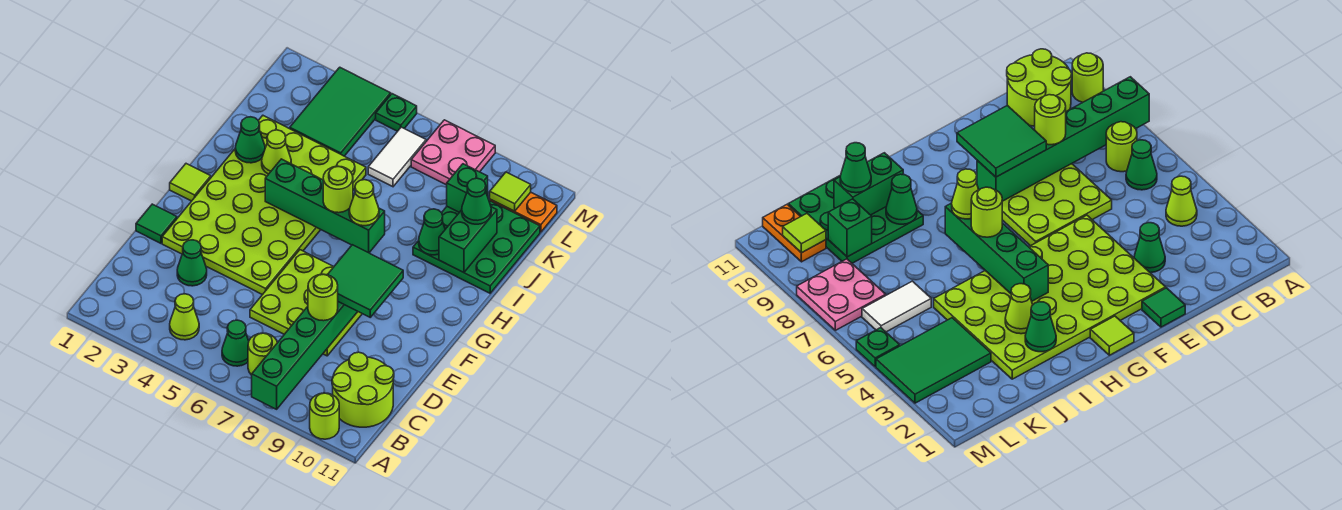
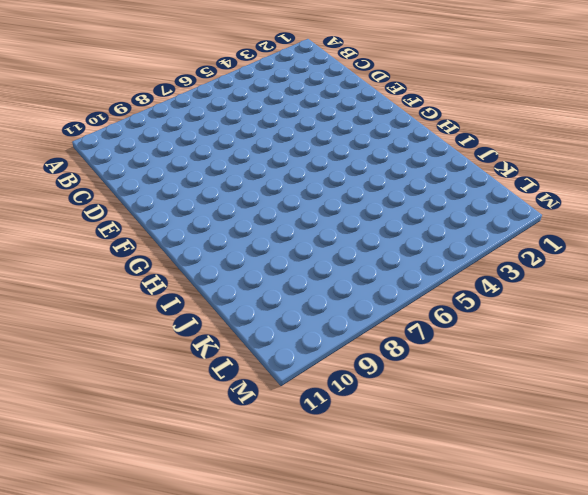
none -> lime 1x1 round brick [310,393,339,439]
none -> lime 1x1 cone [170,294,199,340]
none -> green 1x1 cone [222,320,249,366]

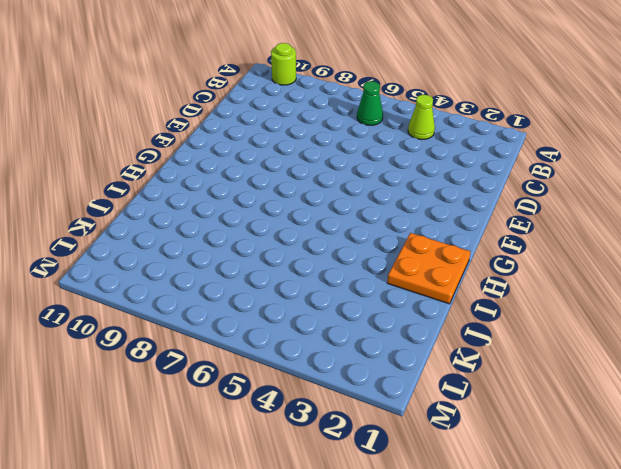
orange 2x2 plate [387,233,471,304] -> lime 4x6 plate [162,116,366,295]
none -> lime 1x1 round brick [248,333,277,375]
none -> lime 2x2 round brick [332,352,394,427]
none -> green 1x1 cone [177,240,207,286]

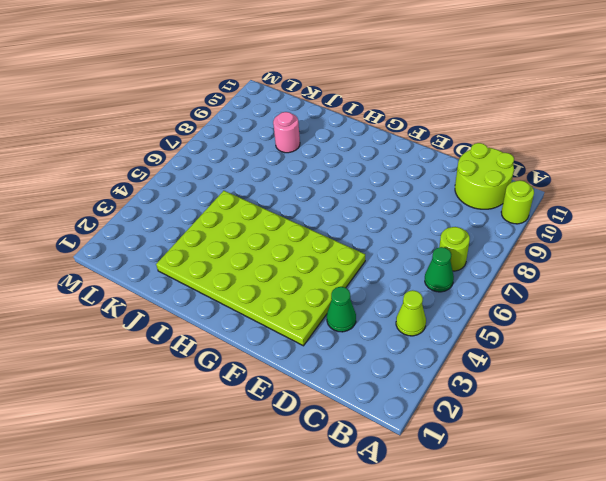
pink 1x1 round brick [273,112,300,153] -> green 3x3 plate [413,200,540,293]
none -> lime 3x3 plate [250,250,362,356]
none -> green 1x1 tile [136,204,177,243]
none -> lime 1x1 tile [170,164,211,201]

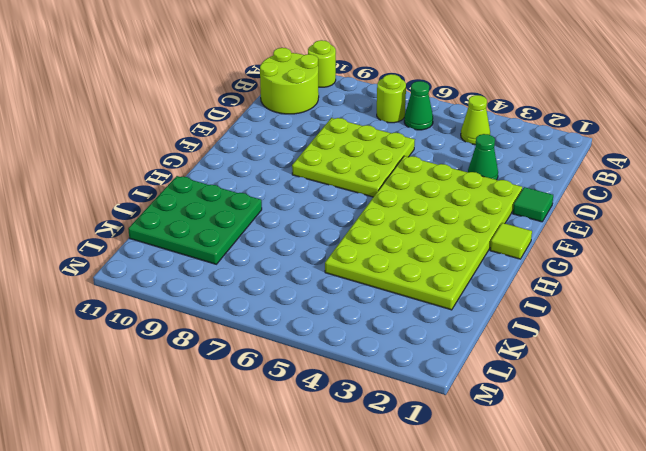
none -> green 2x3 tile [290,67,391,156]
none -> white 1x2 tile [368,127,426,187]
none -> pink 2x2 plate [411,120,495,185]

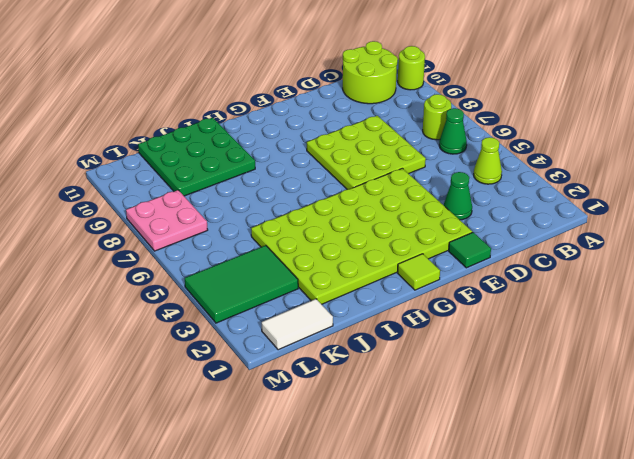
white 1x2 tile [262,299,333,350] -> white 1x2 tile moved to [368,127,426,187]
none -> orange 1x2 plate [490,192,557,232]
none -> green 1x1 plate [376,94,417,131]
none -> green 1x6 brick [252,302,358,409]

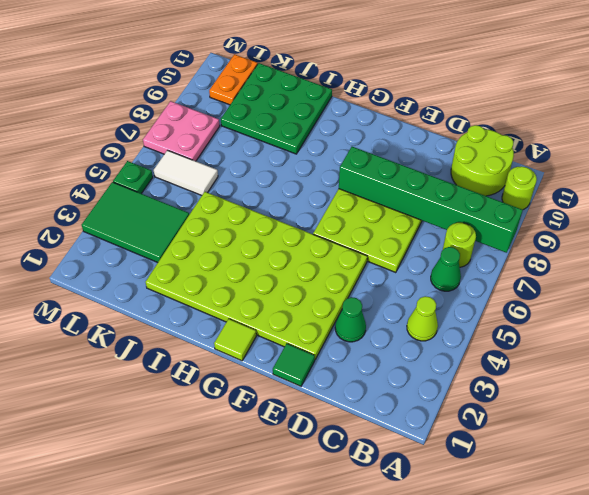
none -> green 1x4 brick [265,159,385,253]
none -> green 1x1 cone [235,117,265,163]
none -> lime 1x1 cone [262,130,291,174]

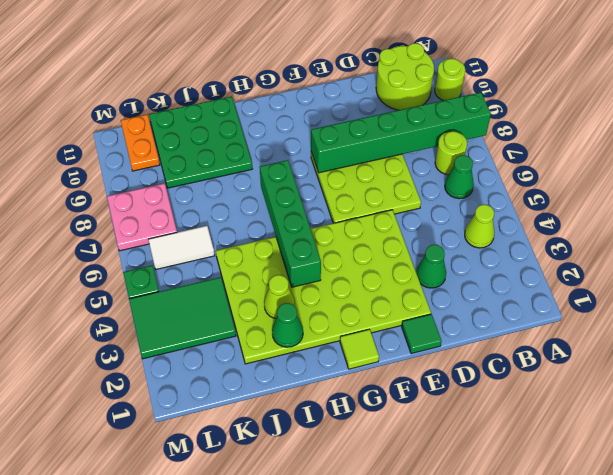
none -> green 1x1 cone [419,209,445,255]
none -> green 1x2 brick [439,207,497,273]
none -> green 1x1 brick [447,164,488,212]

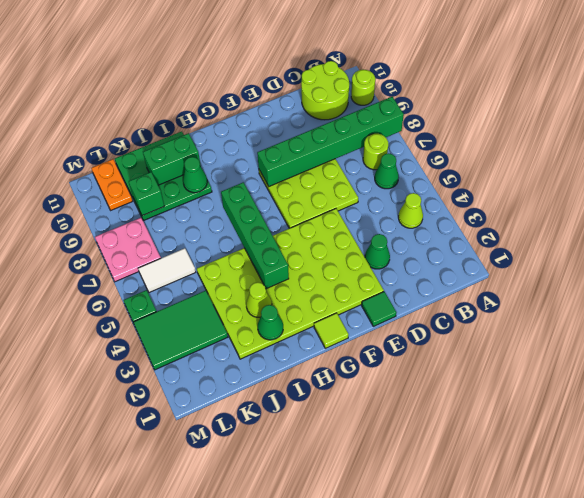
none -> lime 1x1 tile [490,172,531,211]
none -> lime 1x1 round brick [308,274,338,321]
none -> green 2x2 tile [328,245,403,317]

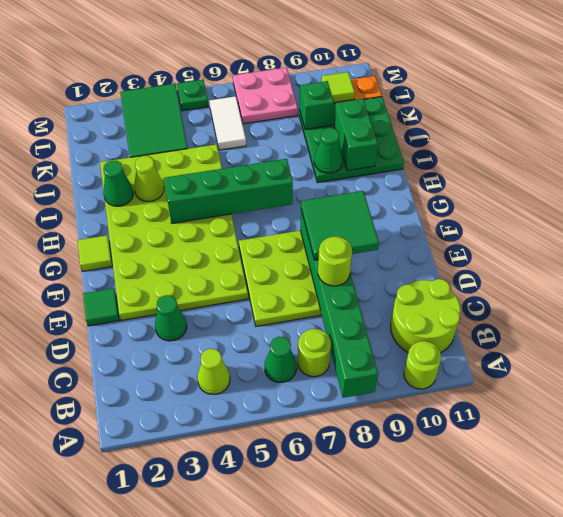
none -> lime 1x1 round brick [323,166,353,213]
none -> lime 1x1 cone [349,180,379,226]
none -> green 1x1 cone [462,178,491,224]

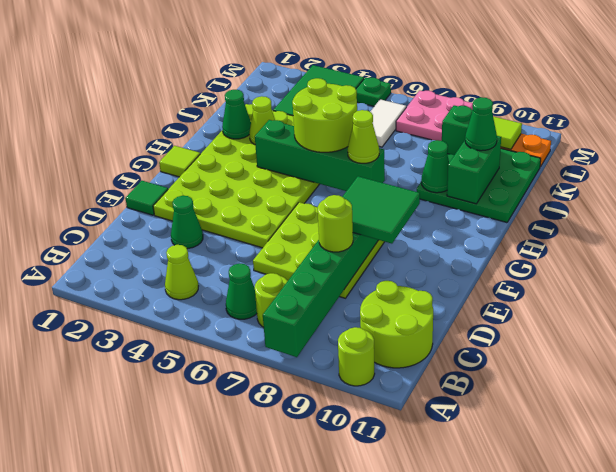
lime 2x2 round brick [292,78,357,152] -> lime 1x1 round brick [323,166,353,213]

